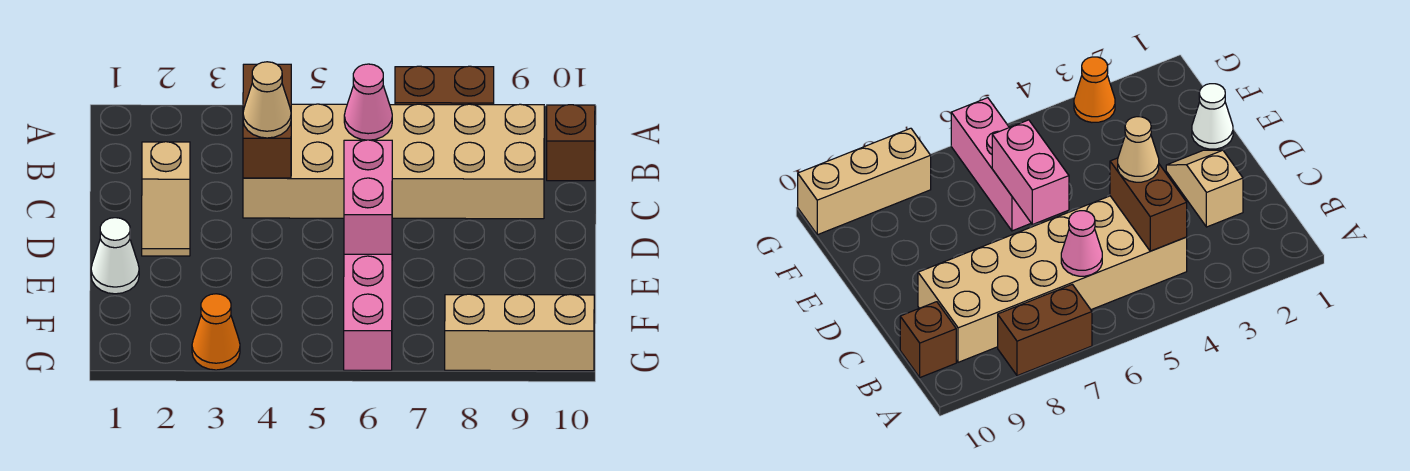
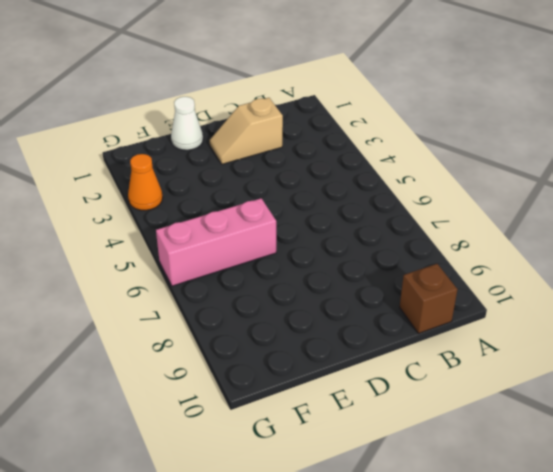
none -> brown 1x2 brick [395,66,494,105]
none -> tan 2x6 brick [243,104,544,219]
none -> tan 1x3 brick [445,294,594,371]

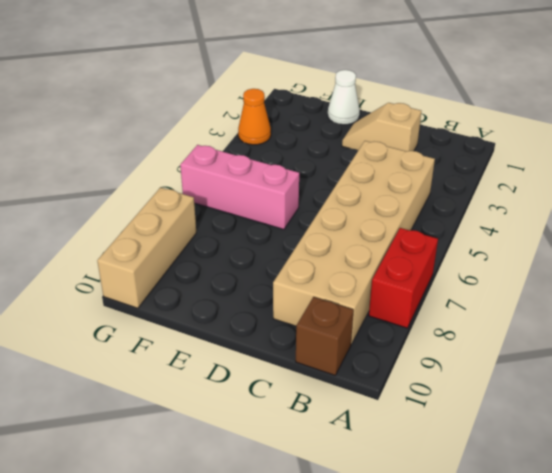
red 1x2 brick [369,228,438,328] -> brown 1x2 brick [395,66,494,105]
none -> brown 1x2 brick [243,64,291,178]
none -> pink 1x1 cone [344,64,392,140]
none -> pink 1x2 brick [344,140,392,254]

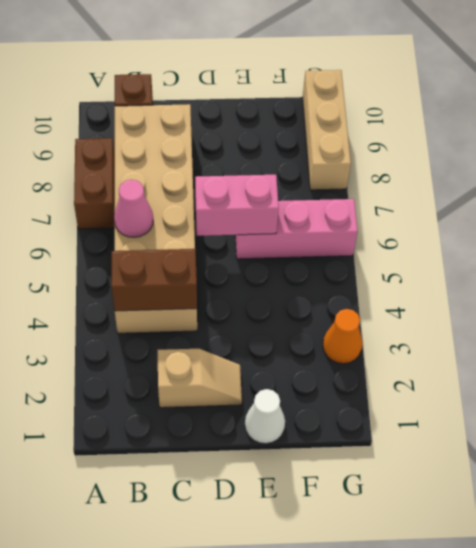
none -> tan 1x1 cone [243,62,291,138]

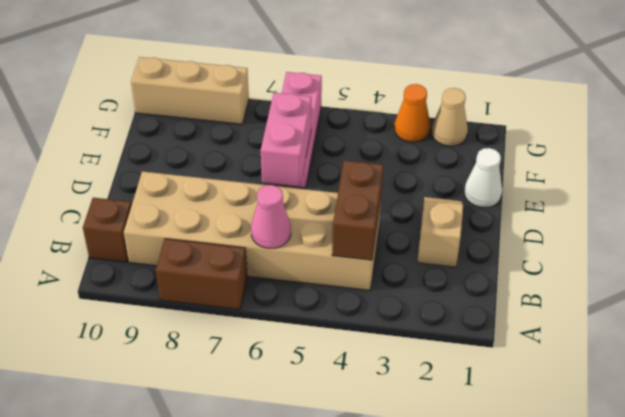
tan 1x1 cone [432,88,468,146] -> tan 1x1 cone moved to [243,62,291,138]

